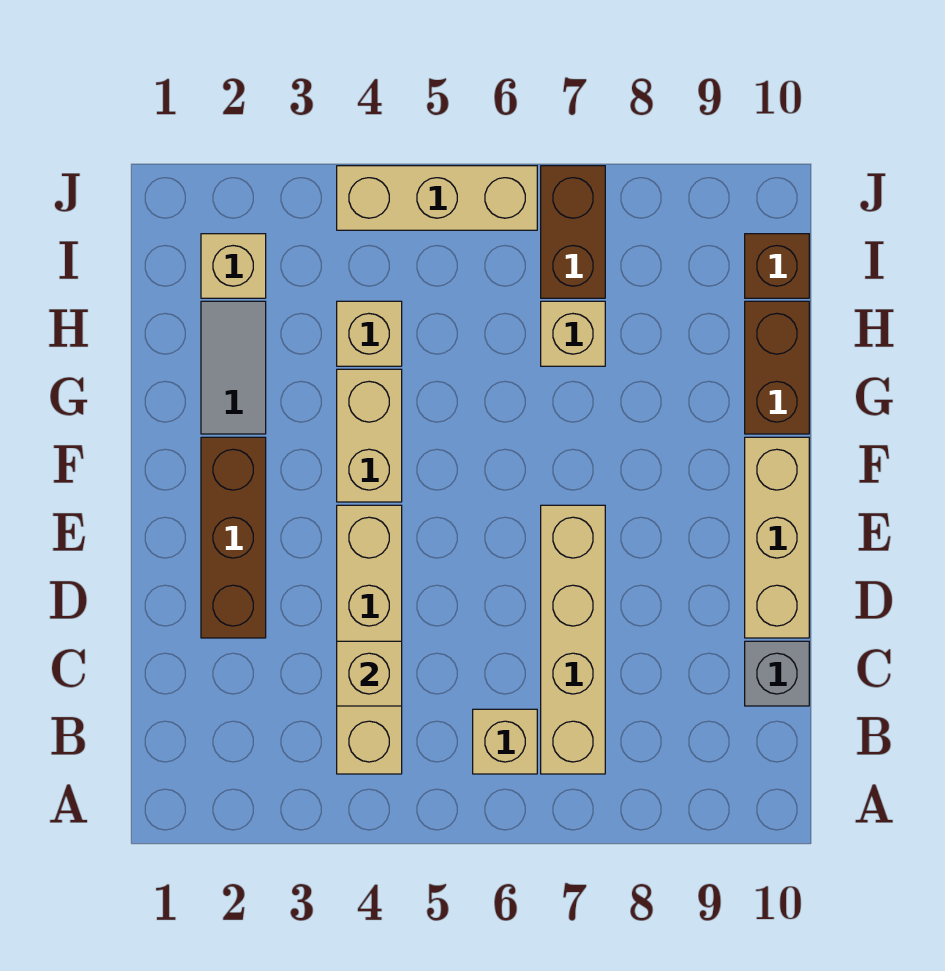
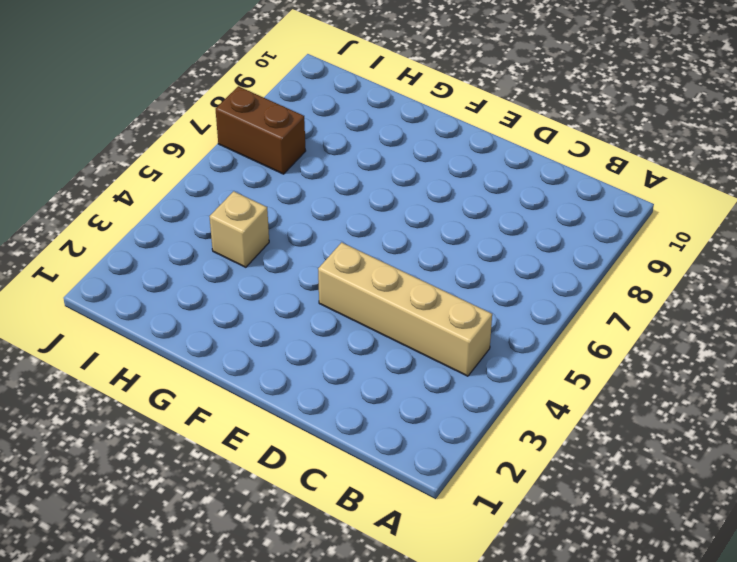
none -> tan 1x1 brick [473,709,537,774]
none -> tan 1x4 brick [541,505,605,774]
none -> grey 1x1 brick [745,641,809,706]

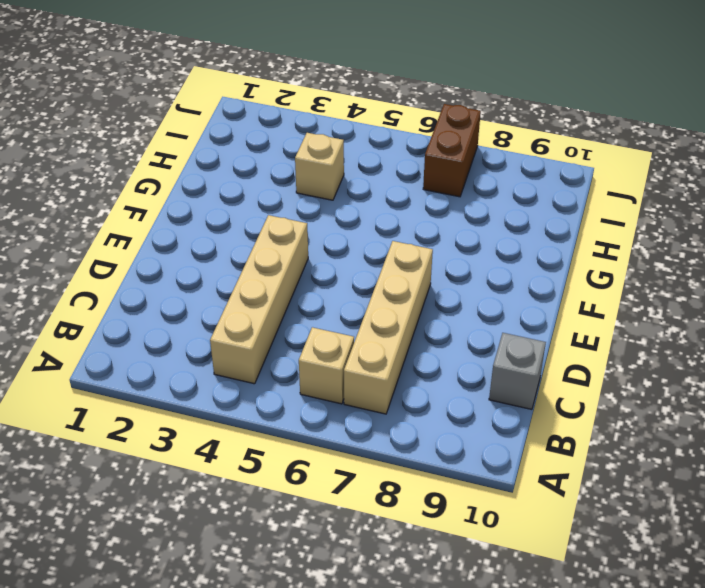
none -> brown 1x3 brick [201,437,266,638]
none -> tan 1x3 brick [745,437,809,638]
none -> tan 1x2 brick [337,369,402,502]

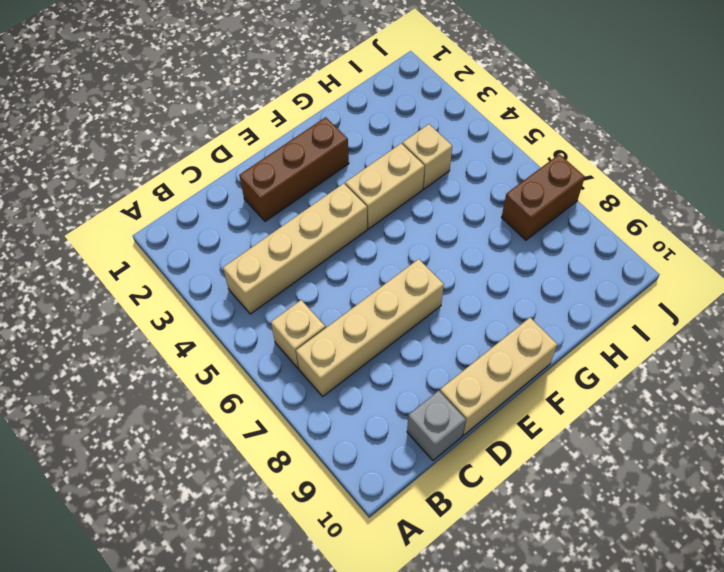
none -> grey 1x2 tile [201,301,266,434]
none -> brown 1x2 brick [745,301,809,434]
none -> tan 1x1 brick [541,301,605,366]

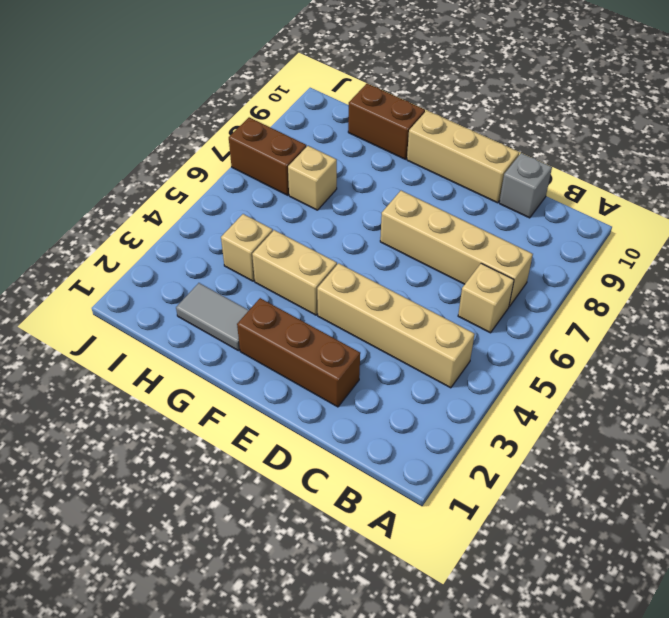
none -> tan 1x1 brick [201,234,266,298]
none -> brown 1x1 brick [745,234,809,298]
none -> tan 1x3 brick [337,166,537,230]

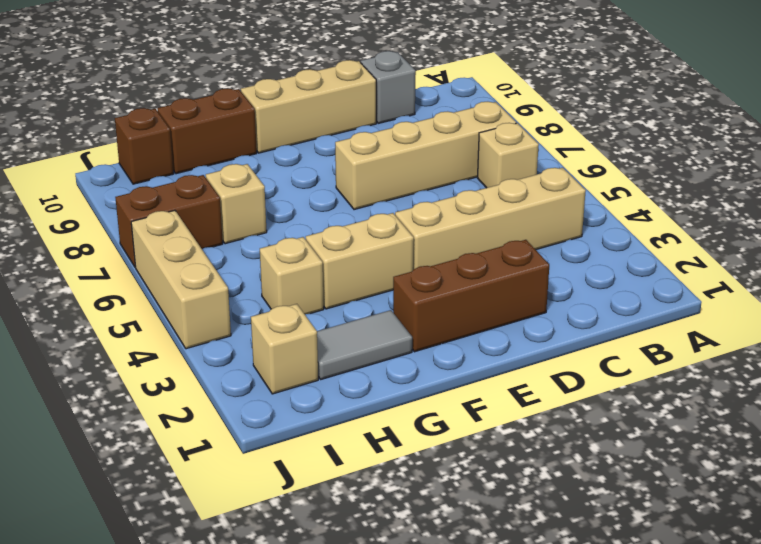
none -> tan 1x1 brick [337,641,402,706]

